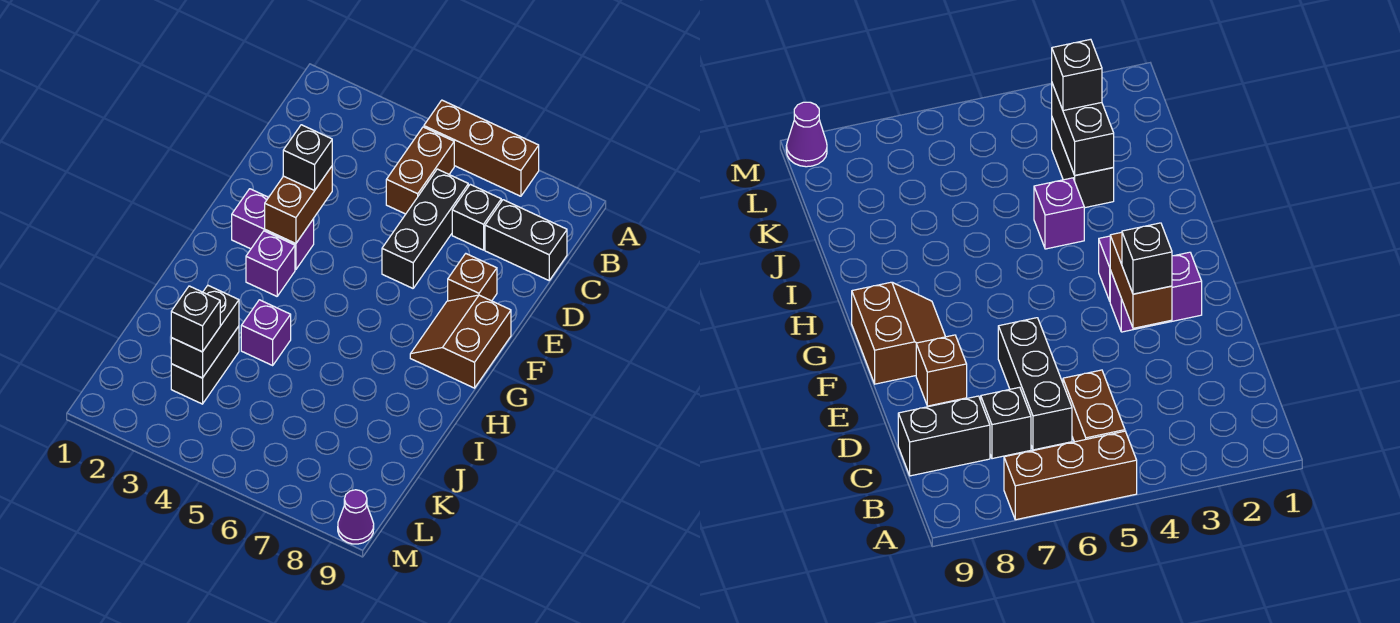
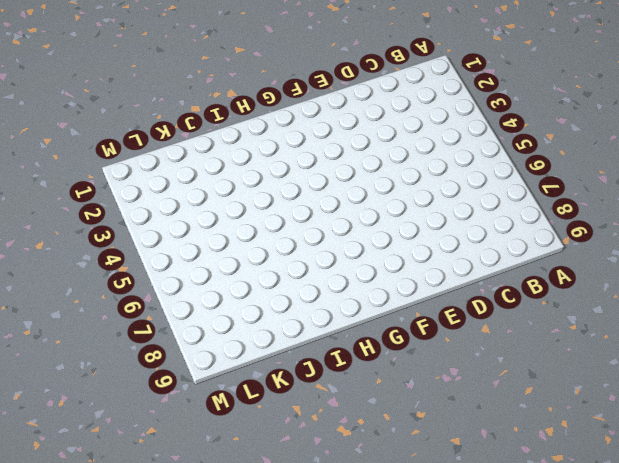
none -> brown 1x3 brick [424,100,539,196]
none -> brown 1x2 brick [386,127,454,214]
none -> black 1x3 brick [382,169,468,288]

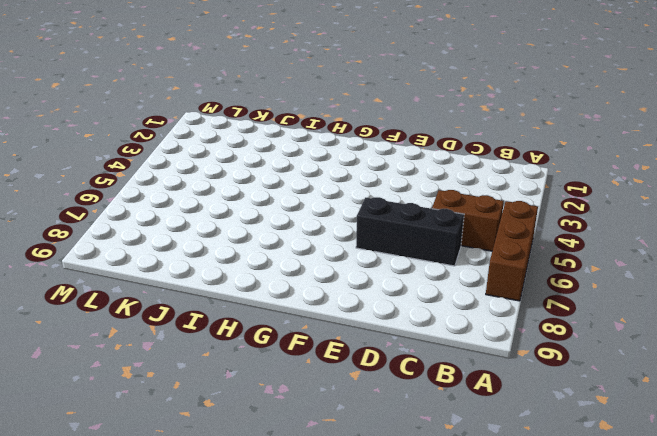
none -> black 1x1 brick [452,184,501,250]
none -> black 1x2 brick [485,200,567,280]
none -> brown 1x1 brick [448,254,497,301]

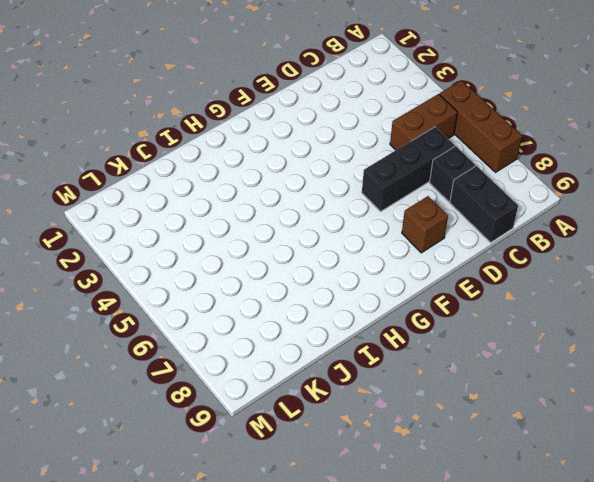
none -> purple 1x2 brick [232,189,314,270]
none -> brown 2x2 slope [410,295,511,388]
none -> purple 1x1 brick [246,231,295,296]

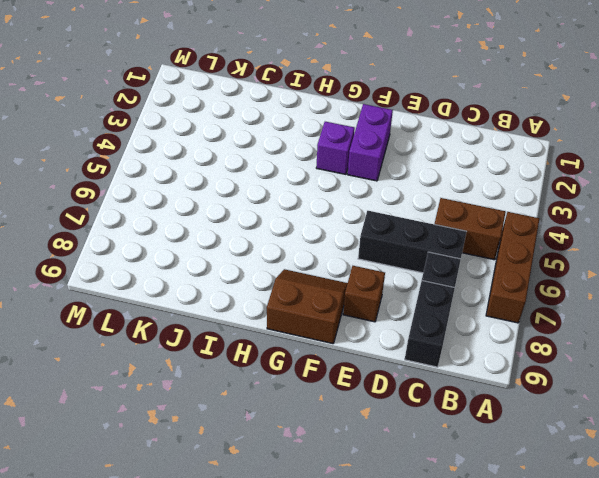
none -> purple 1x1 brick [241,300,291,365]
none -> black 1x2 brick [171,326,239,404]
none -> purple 1x1 cone [338,490,374,544]

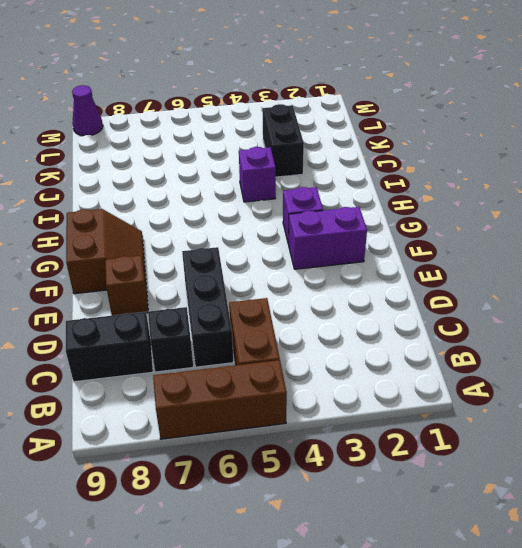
none -> brown 1x2 brick [265,166,332,244]
none -> black 1x2 brick [171,285,239,378]
none -> black 1x1 brick [283,125,332,190]

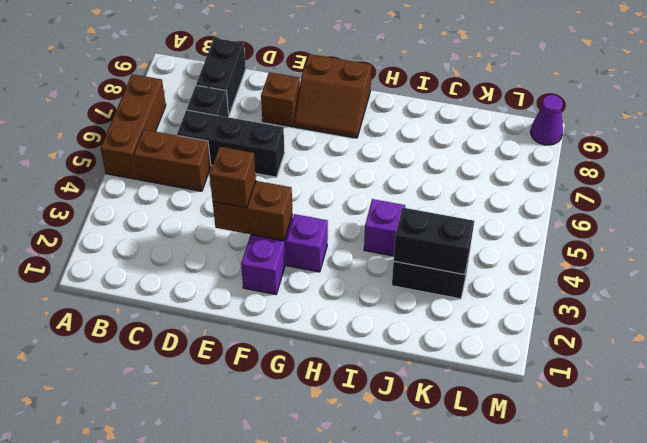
brown 1x1 brick [210,147,256,208] -> black 1x1 brick [283,125,332,190]
none -> black 1x1 brick [171,286,220,352]

